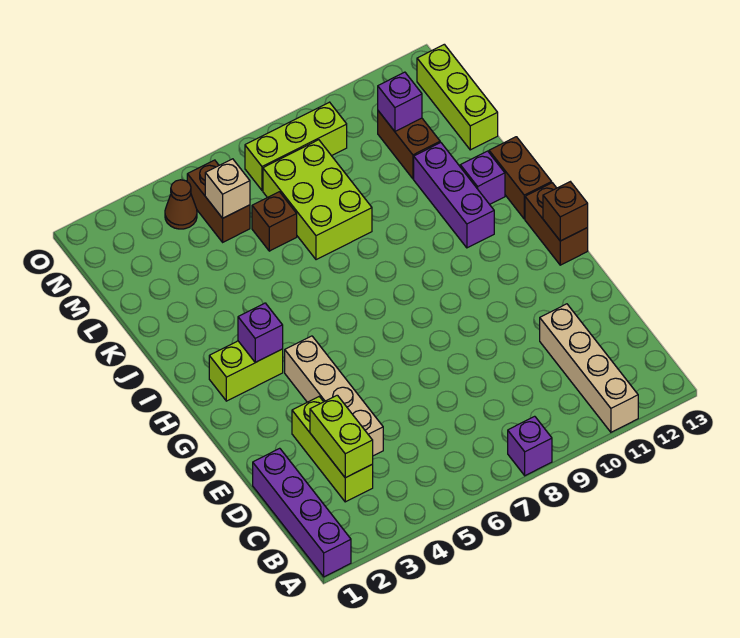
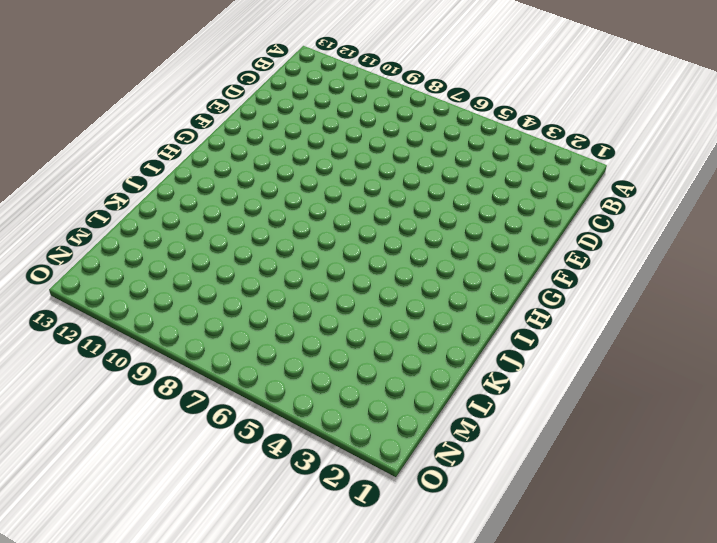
none -> purple 1x4 brick [253,448,351,577]
none -> purple 1x1 brick [508,416,552,476]
none -> tan 1x4 brick [540,304,638,432]

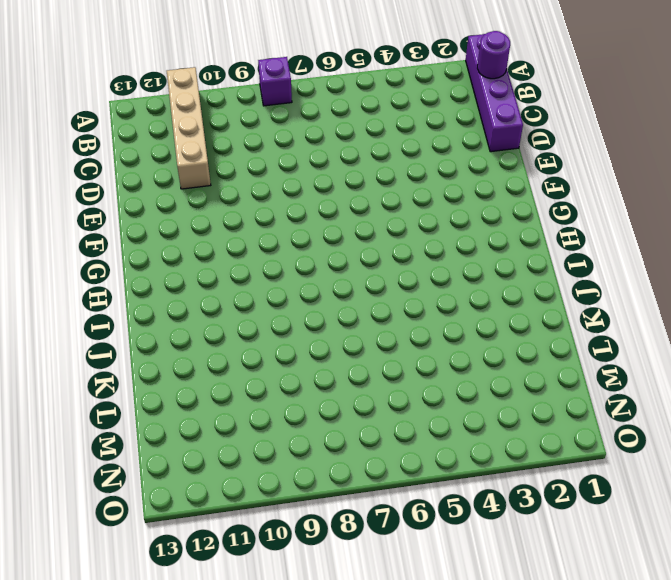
purple 1x1 round brick [477,31,510,79] -> none
none -> lime 1x3 brick [292,397,373,502]
none -> tan 1x4 brick [285,336,383,456]
none -> brown 1x2 brick [525,183,588,265]

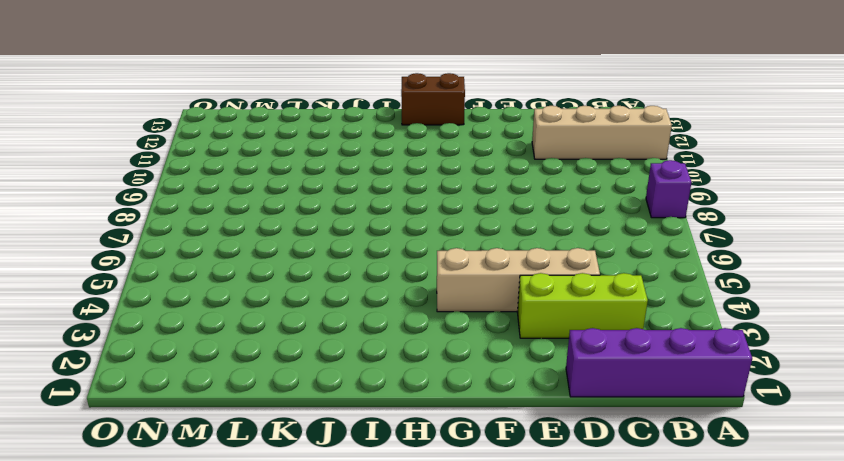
none -> lime 1x2 brick [209,341,283,401]
none -> purple 1x3 brick [414,142,494,248]
none -> brown 1x2 brick [489,137,552,219]

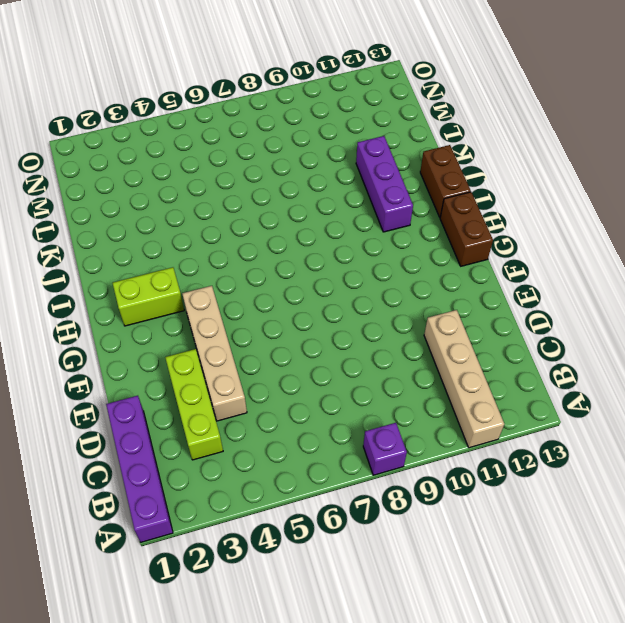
none -> purple 1x1 brick [460,151,505,204]
none -> lime 2x3 brick [263,140,372,260]
none -> brown 1x1 brick [252,192,297,251]

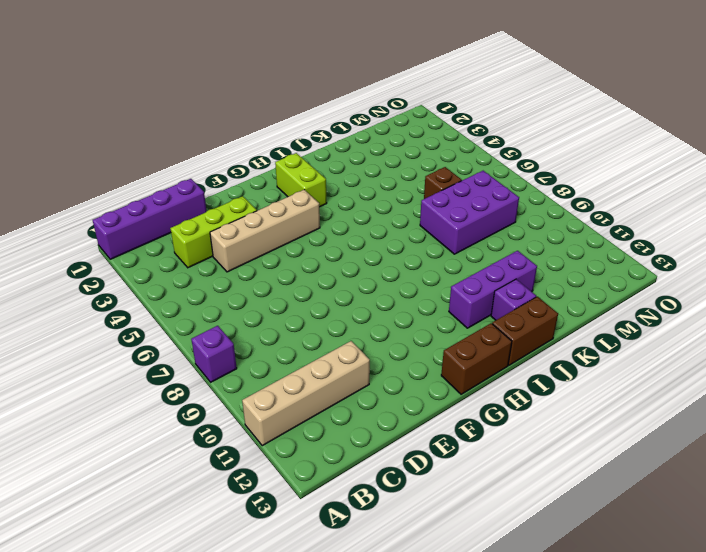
purple 2x3 brick [420,171,519,254] -> lime 2x3 brick [263,140,372,260]
none -> brown 1x2 brick [378,111,440,179]
none -> lime 1x3 brick [417,44,498,150]
none -> brown 1x2 brick [187,160,250,242]

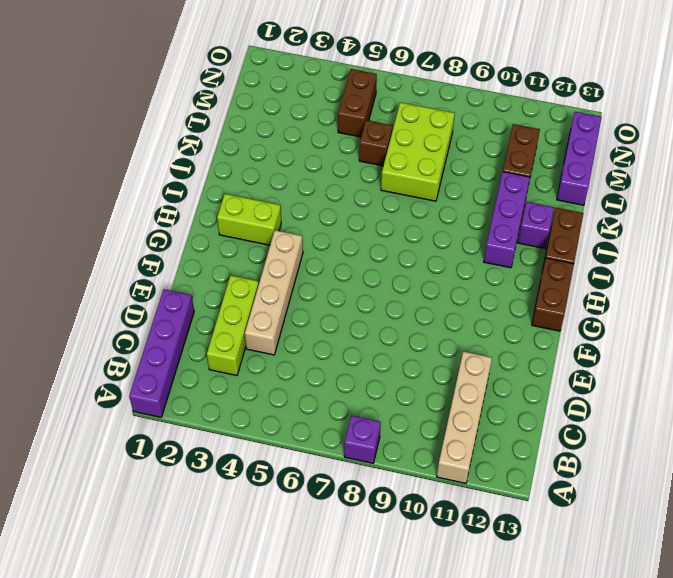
purple 1x3 brick [557,112,602,205] -> lime 1x3 brick [417,44,498,150]
none -> brown 1x1 cone [165,180,197,229]
none -> lime 1x3 brick [245,102,347,190]
none -> lime 1x2 brick [310,395,373,478]

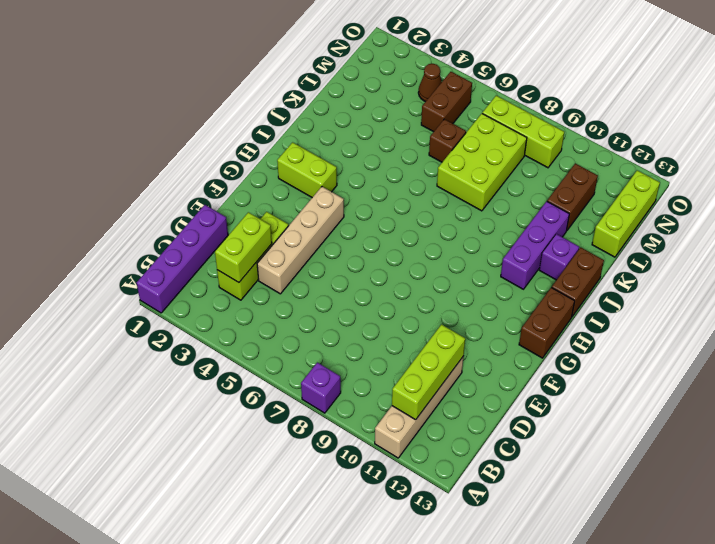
lime 1x3 brick [392,325,465,420] -> none
none -> brown 1x1 brick [543,182,588,241]
none -> purple 1x1 brick [238,303,283,362]
none -> tan 1x1 brick [205,159,250,218]

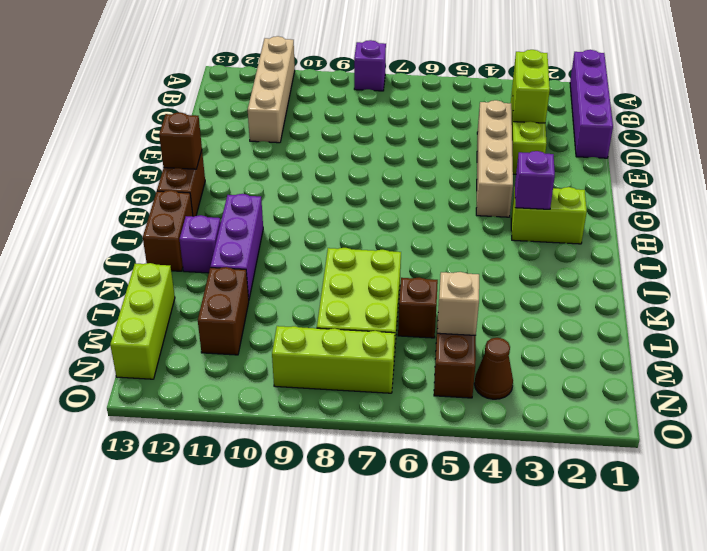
none -> purple 1x1 brick [378,72,422,131]

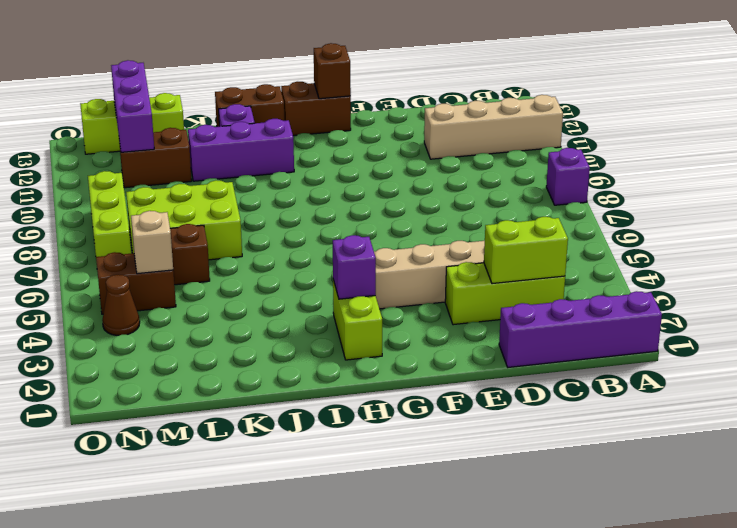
purple 1x3 brick [111,60,154,152] -> purple 1x1 brick [378,72,422,131]

